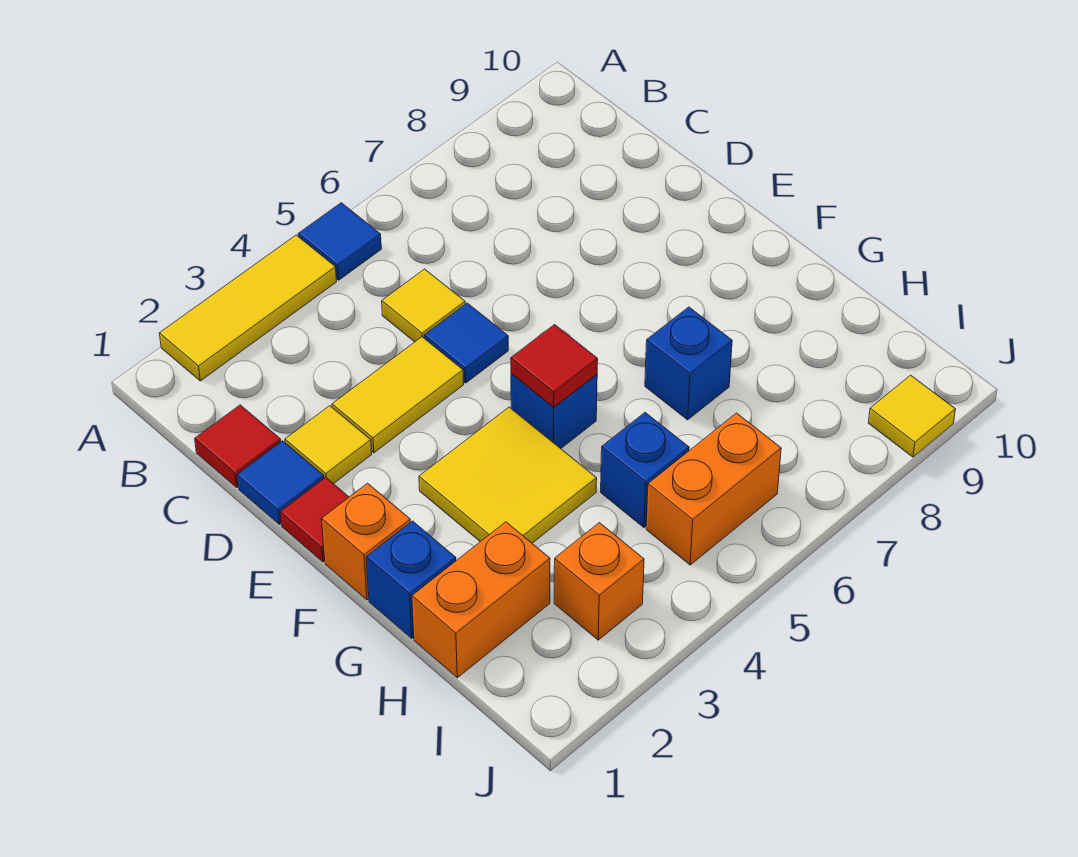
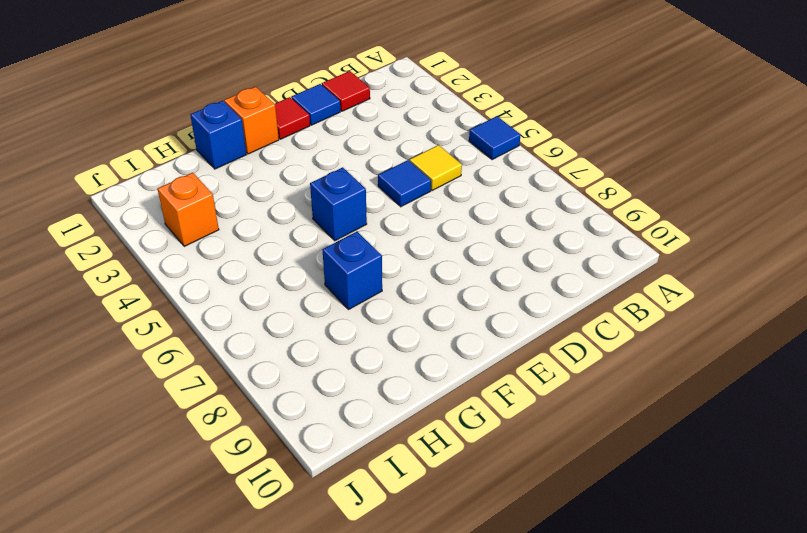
none -> yellow 1x3 tile [159,235,337,381]
none -> yellow 1x1 tile [285,406,372,484]
none -> yellow 1x2 tile [332,337,464,453]

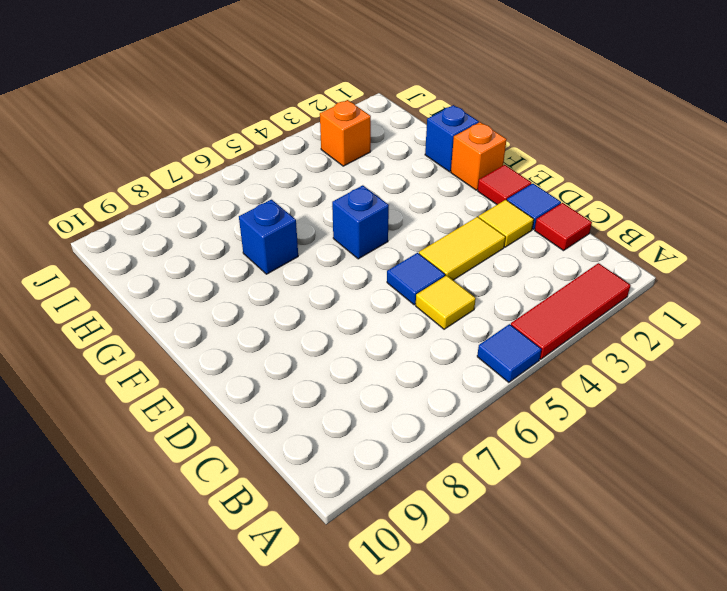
red 1x3 tile [511,263,630,359] -> yellow 1x3 tile [159,235,337,381]
none -> yellow 2x2 tile [419,407,597,543]
none -> orange 1x2 brick [412,522,550,678]
none -> blue 1x1 brick [601,413,689,527]

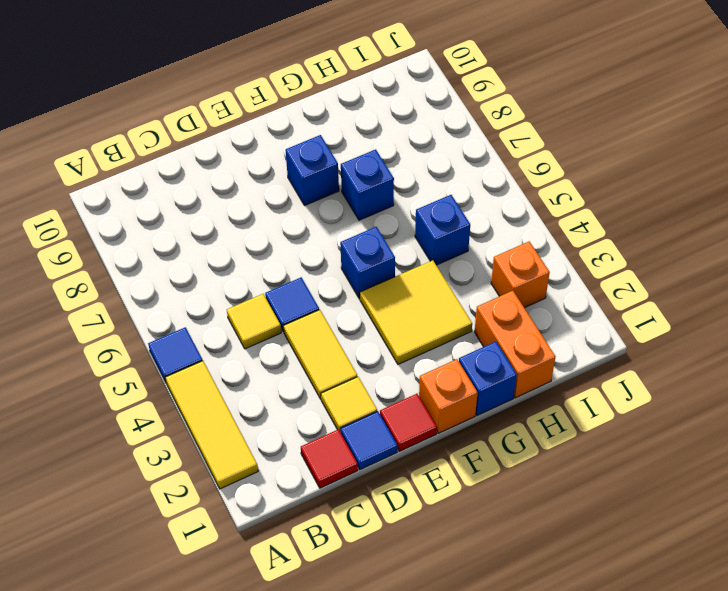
blue 1x1 brick [286,135,339,206] -> none
none -> orange 1x2 brick [646,413,781,565]
none -> yellow 1x1 tile [868,375,955,457]
none -> red 1x1 tile [511,325,598,407]

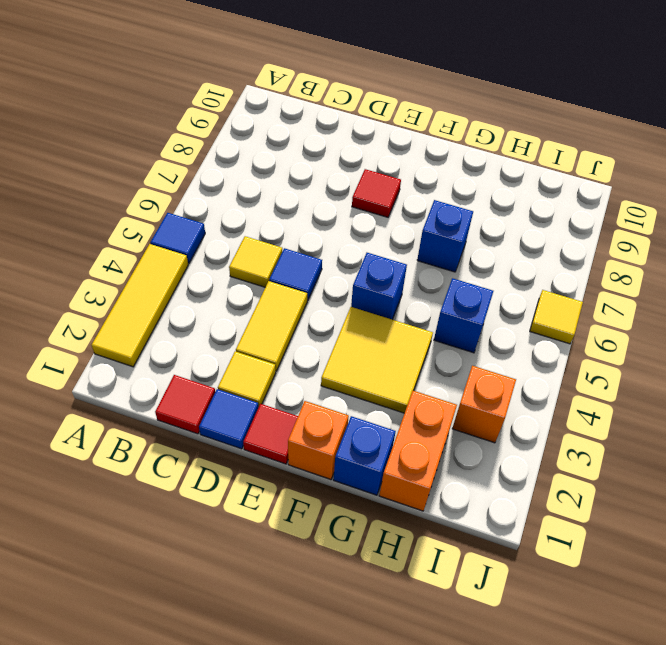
red 1x1 tile [352,169,401,217] -> red 1x1 tile moved to [511,325,598,407]
yellow 1x1 tile [530,290,583,344] -> yellow 1x1 tile moved to [868,375,955,457]
none -> orange 1x2 brick [646,413,781,565]

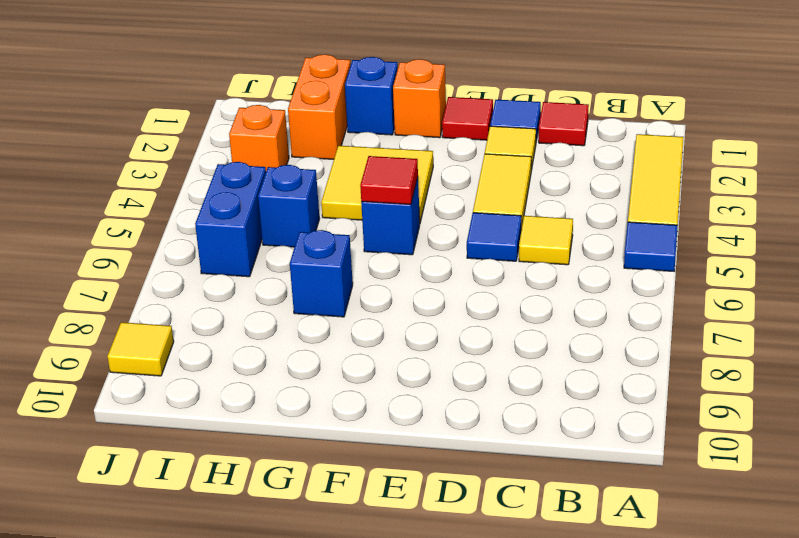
blue 1x2 brick [195,162,266,277] -> orange 1x2 brick [646,413,781,565]

